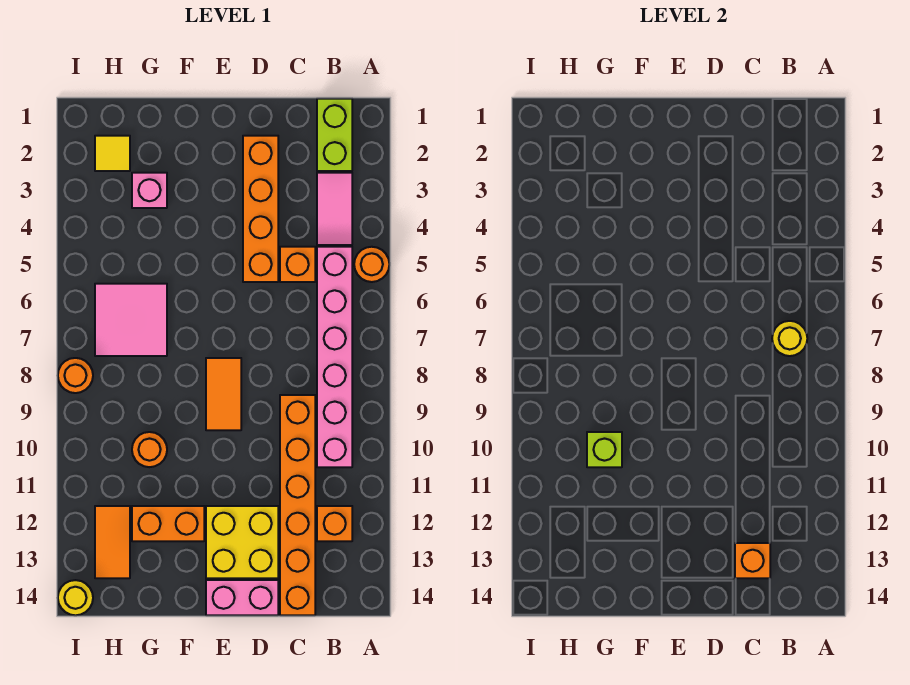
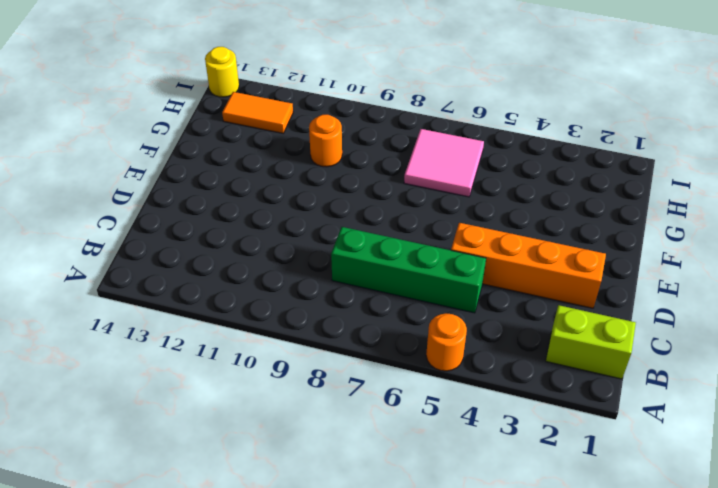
green 1x4 brick [331,227,486,313] -> orange 1x1 brick [280,247,315,282]
none -> pink 1x2 tile [317,173,352,245]
none -> pink 1x6 brick [317,247,352,467]
none -> orange 1x1 brick [317,506,352,541]

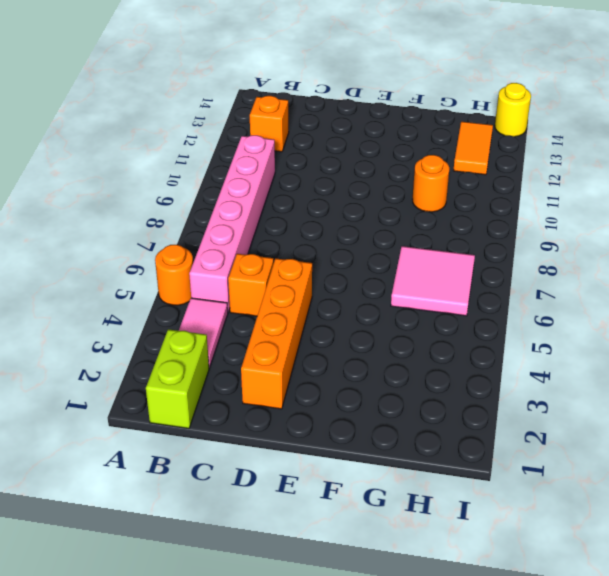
none -> orange 1x6 brick [280,395,315,615]
none -> yellow 2x2 brick [206,506,278,578]
none -> pink 1x2 brick [206,580,278,615]

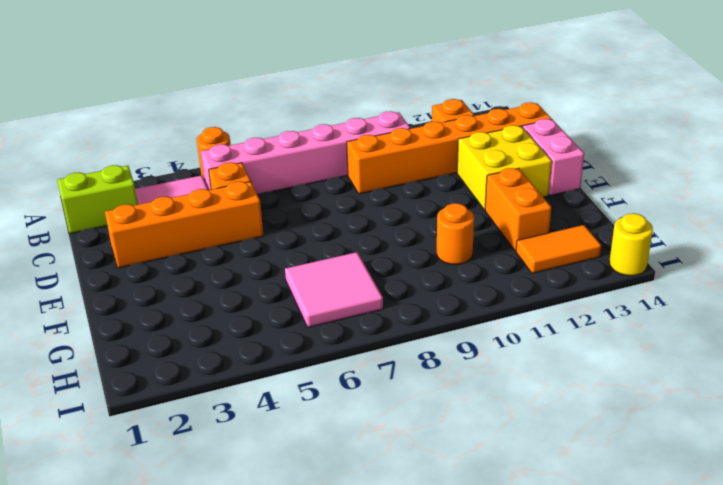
none -> orange 1x2 tile [206,358,241,430]
none -> pink 1x1 brick [132,173,167,208]
none -> yellow 1x1 tile [95,136,130,171]

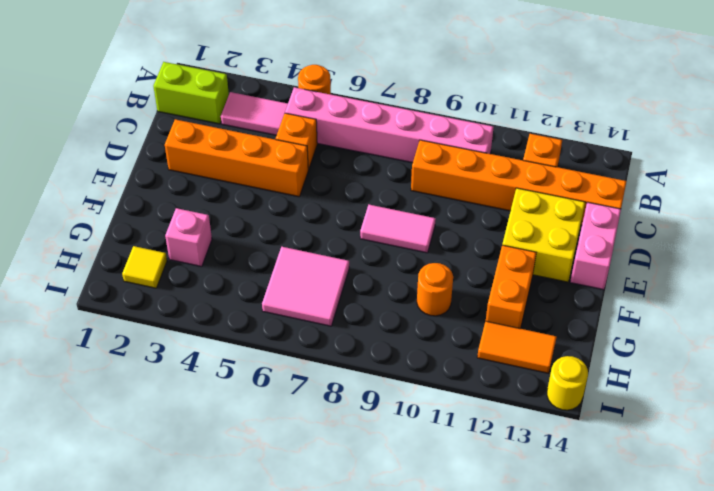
pink 1x2 tile [360,205,436,253] -> orange 1x2 tile [206,358,241,430]
none -> orange 1x1 round brick [58,358,93,393]
none -> yellow 1x1 round brick [772,321,807,356]
none -> orange 1x1 brick [735,543,770,578]

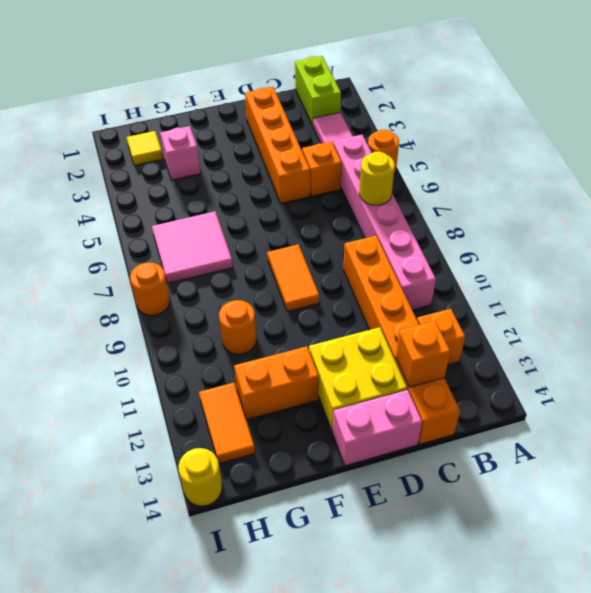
none -> lime 1x1 brick [587,432,622,467]

